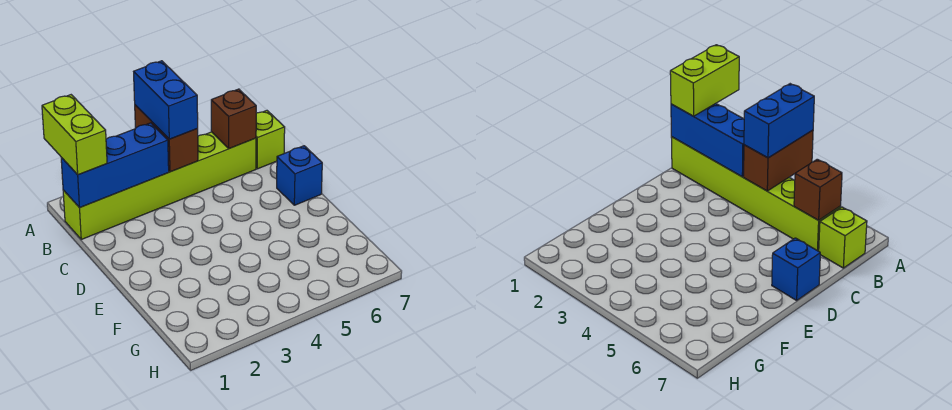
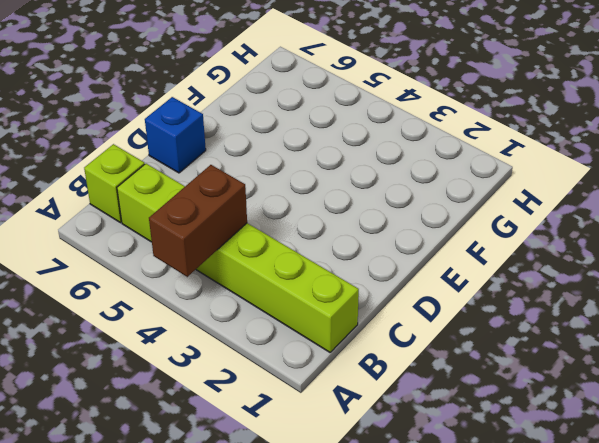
none -> blue 1x3 brick [61,123,169,208]
none -> brown 1x1 brick [211,89,256,149]

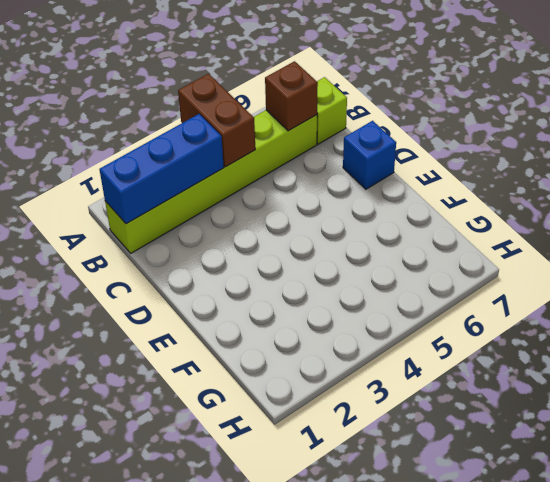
none -> lime 1x2 brick [42,95,107,175]
none -> blue 1x2 brick [134,61,198,139]

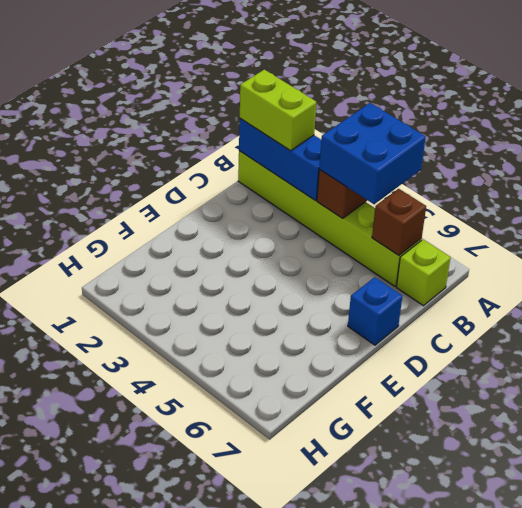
blue 2x2 brick [319,103,426,204] -> blue 1x2 brick [134,61,198,139]
lime 1x2 brick [240,69,316,151] -> lime 1x2 brick turned to [42,95,107,175]

